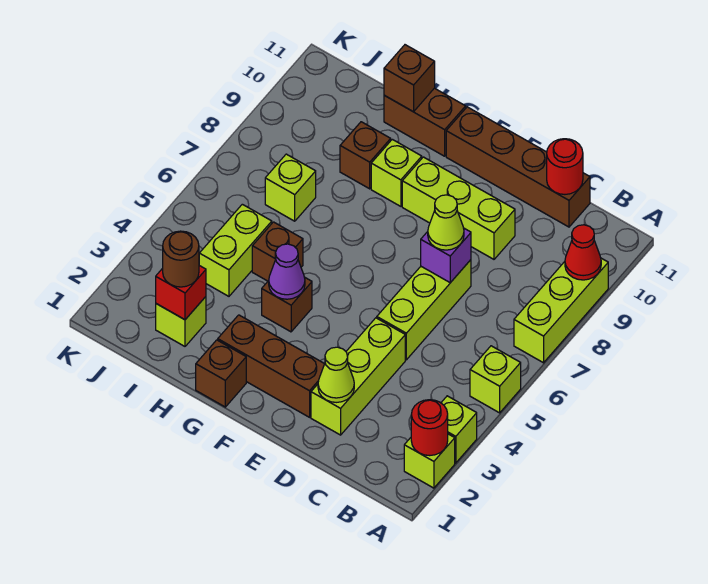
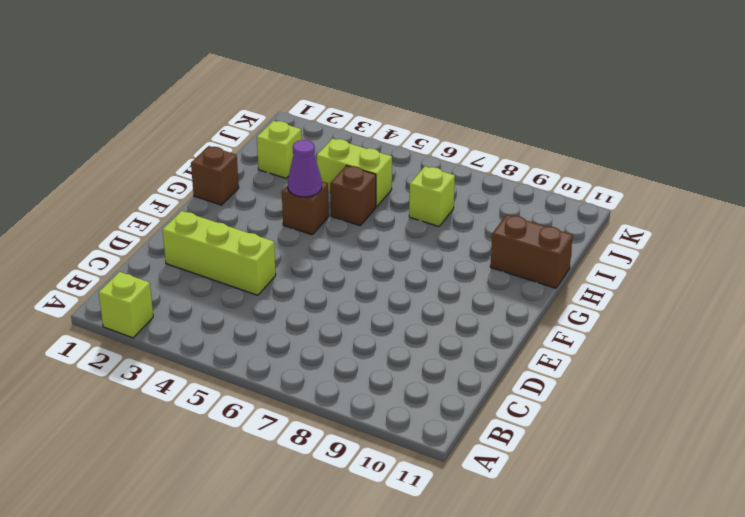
brown 1x2 brick [490,215,573,288] -> brown 1x2 brick turned to [384,88,466,156]
none -> lime 1x1 brick [441,396,477,463]
none -> lime 1x1 brick [470,346,521,413]
none -> lime 1x3 brick [514,258,608,363]

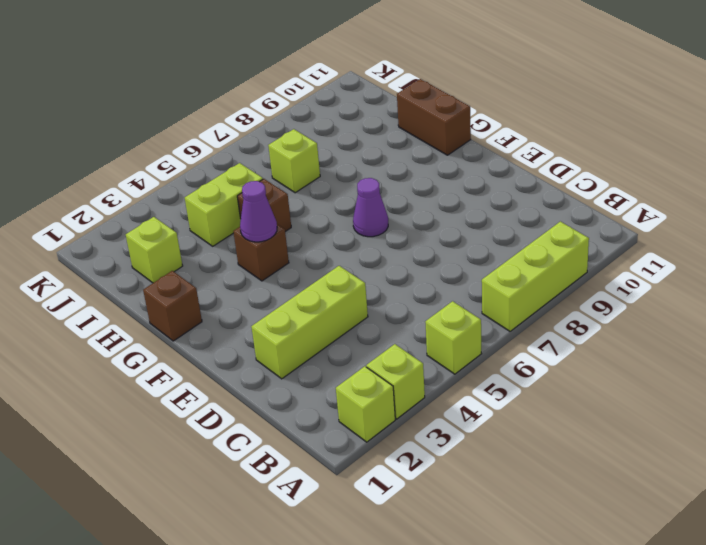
purple 1x1 cone [353,178,388,237] -> none
none -> brown 1x4 brick [446,107,590,227]
none -> lime 1x3 brick [377,260,471,360]
none -> lime 1x3 brick [402,157,515,259]

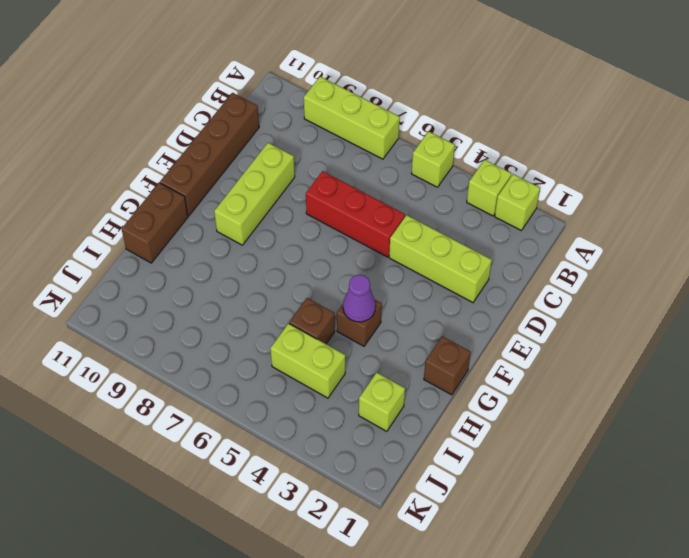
red 1x3 brick [306,171,405,257] -> lime 1x3 brick [377,260,471,360]
none -> brown 1x3 brick [218,315,324,417]
none -> lime 1x1 brick [371,139,422,206]
none -> brown 1x1 brick [340,122,391,189]

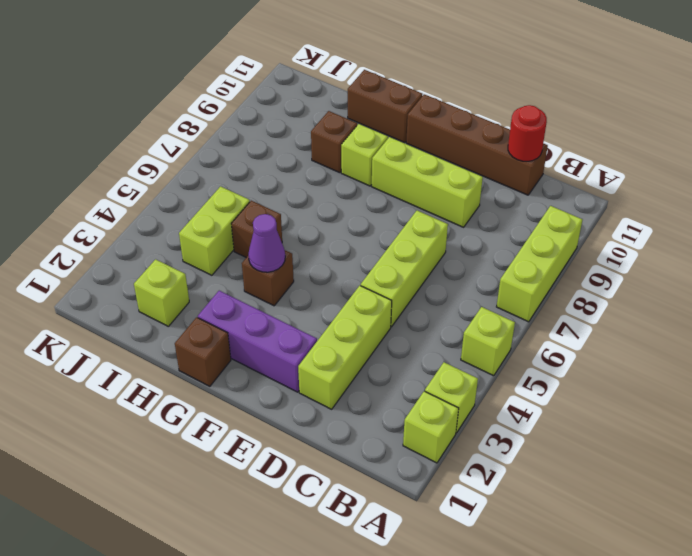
purple 1x3 brick [198,291,317,392] -> brown 1x3 brick [218,315,324,417]
none -> lime 1x1 brick [265,154,316,221]
none -> red 1x1 round brick [411,400,448,456]
none -> red 1x1 cone [565,225,601,280]

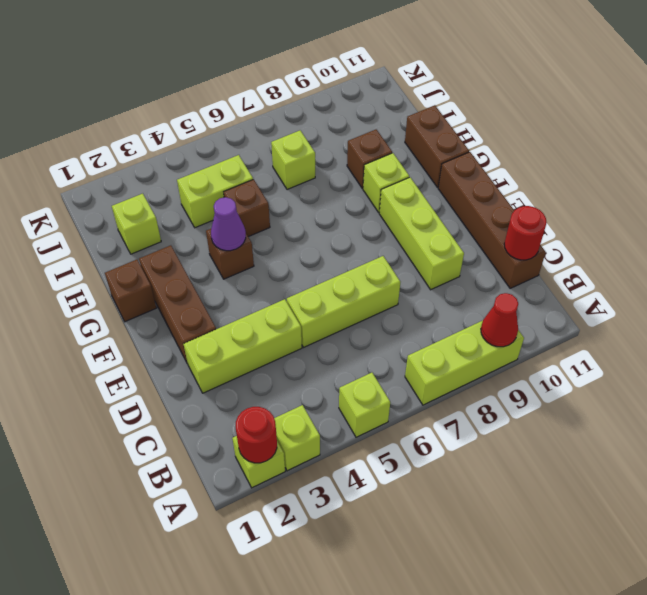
none -> lime 1x1 cone [318,347,354,402]
none -> purple 1x1 brick [421,228,471,283]
none -> brown 1x1 brick [384,45,435,112]

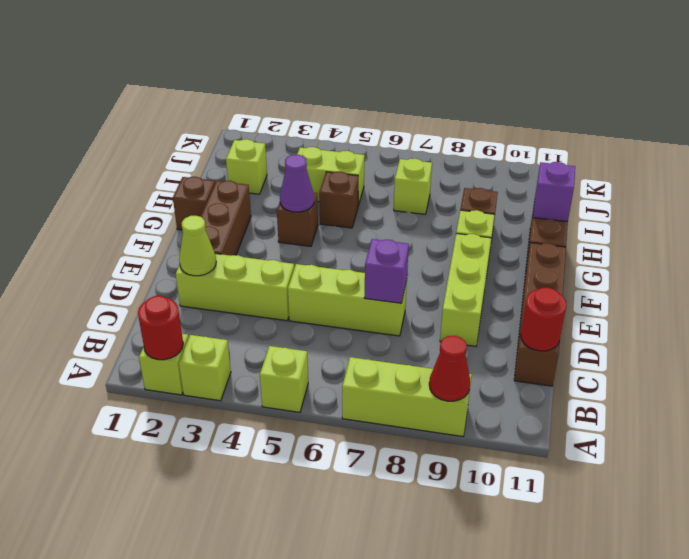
purple 1x1 brick [533,162,575,222] -> brown 1x1 brick [384,45,435,112]
none -> red 1x1 brick [156,266,206,320]
none -> lime 1x1 cone [428,195,464,250]
none -> brown 1x1 round brick [163,231,199,287]

